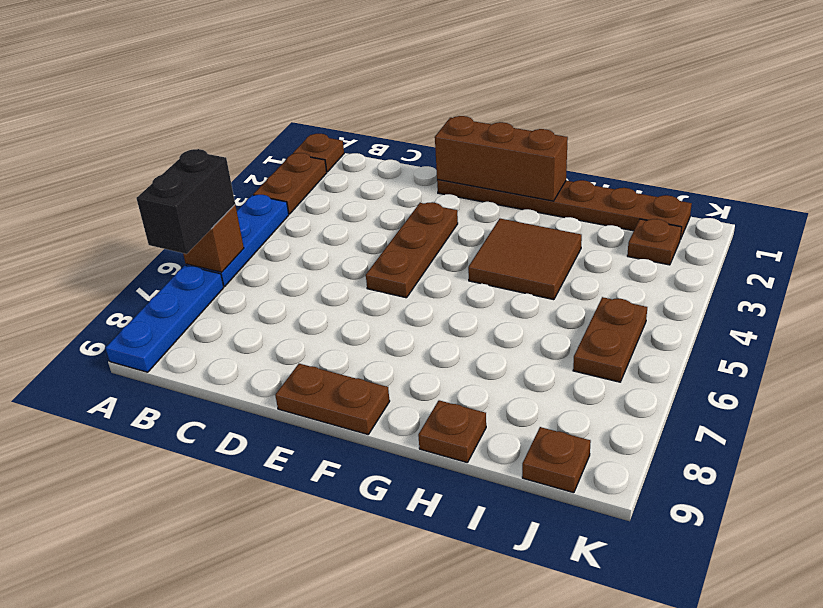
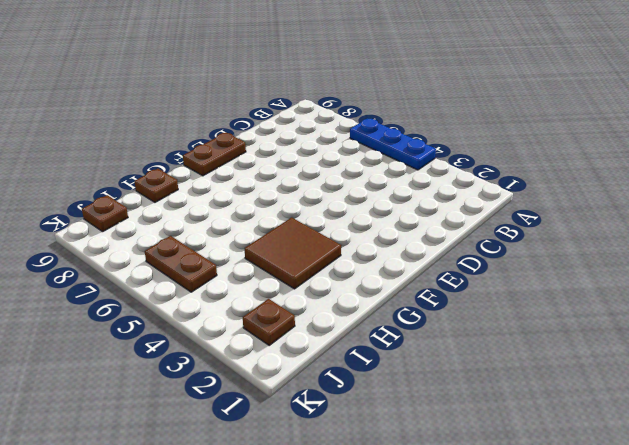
none -> brown 1x1 plate [293,134,344,172]
none -> brown 1x2 plate [253,153,327,214]
none -> blue 1x3 plate [106,265,224,372]

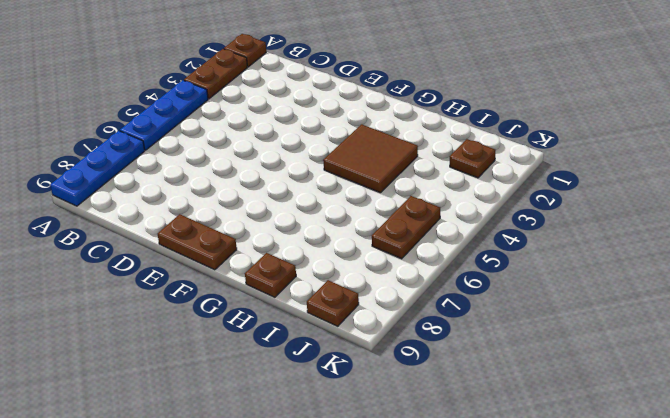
none -> brown 1x6 plate [437,179,692,239]
none -> brown 1x3 plate [366,202,458,298]
none -> brown 1x1 brick [183,205,244,272]

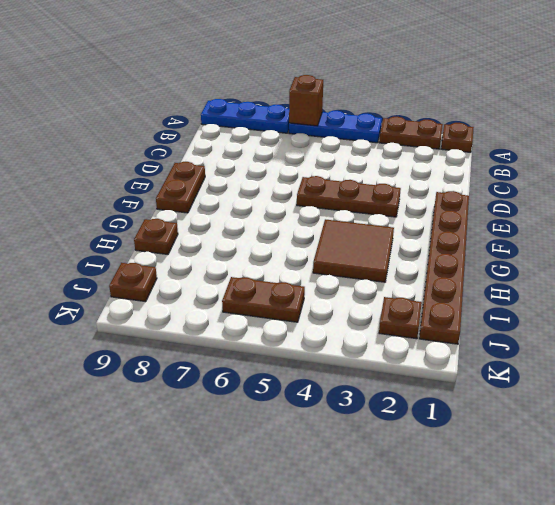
none -> brown 1x3 brick [435,116,568,201]
none -> black 1x2 brick [136,149,235,254]

